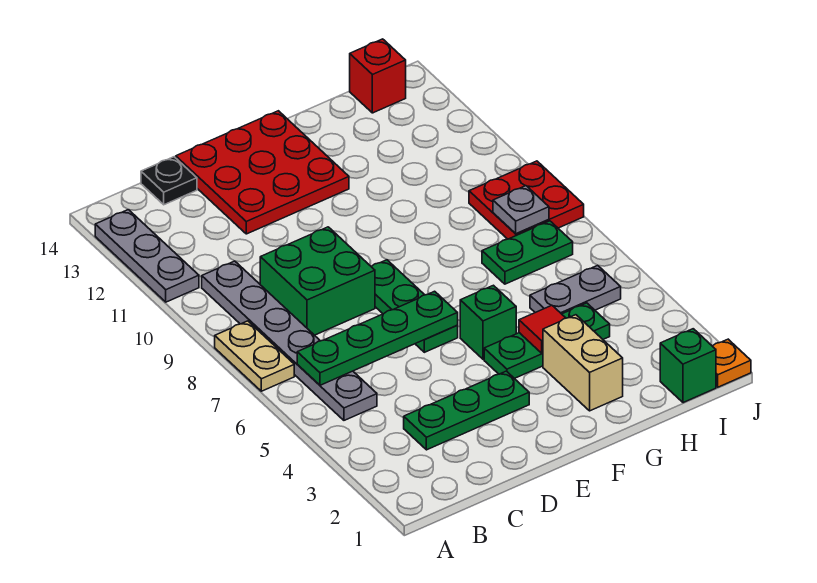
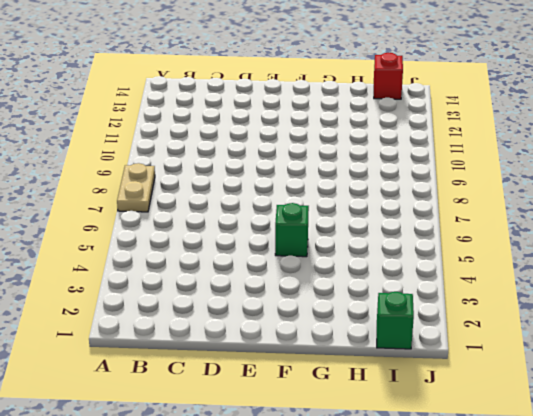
none -> grey 1x3 plate [95,210,199,302]
none -> grey 1x6 plate [202,261,377,420]
none -> green 1x3 plate [404,371,529,450]

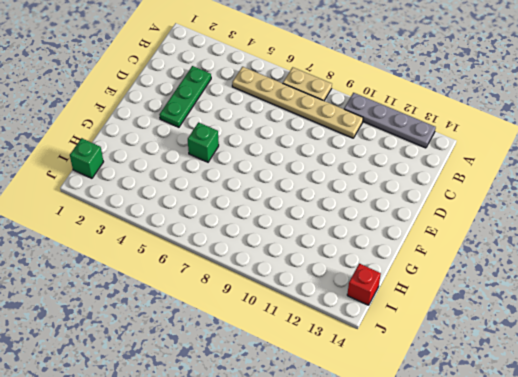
grey 1x4 plate [344,93,436,148] -> grey 1x3 plate [95,210,199,302]
tan 1x6 plate [232,67,363,138] -> grey 1x6 plate [202,261,377,420]
none -> green 2x2 brick [260,227,375,335]
none -> black 1x1 plate [141,157,197,205]
none -> red 3x3 plate [176,111,349,234]

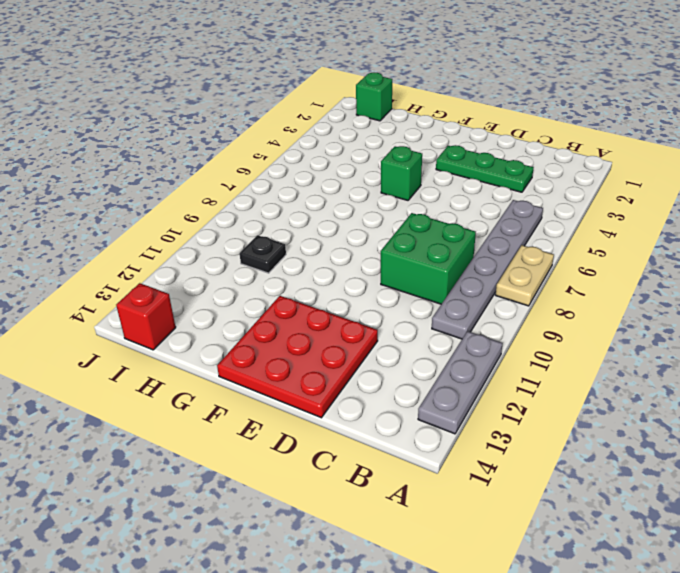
black 1x1 plate [240,235,286,273] -> black 1x1 plate moved to [141,157,197,205]
none -> green 1x3 plate [371,260,458,352]
none -> green 1x3 plate [484,303,610,379]
none -> tan 1x2 brick [543,315,623,411]

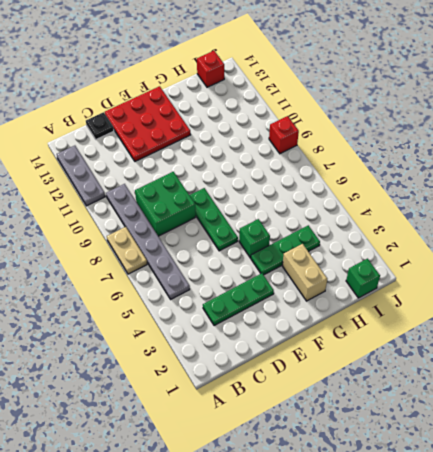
red 1x1 brick [269,116,299,154] -> red 2x2 plate [469,161,584,239]
none -> grey 1x2 plate [530,265,621,314]
none -> green 1x2 plate [482,221,573,284]
none -> orange 1x1 plate [713,339,751,387]

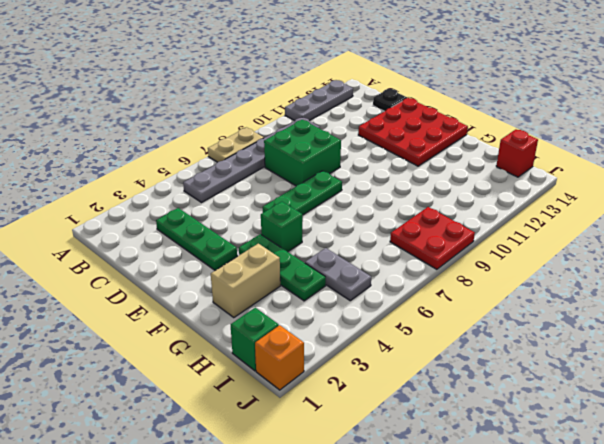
orange 1x1 brick [255,325,304,390] -> orange 1x1 plate [713,339,751,387]
none -> green 1x2 plate [482,221,573,284]
none -> green 1x4 plate [297,291,458,385]
none -> red 1x1 tile [519,305,565,353]

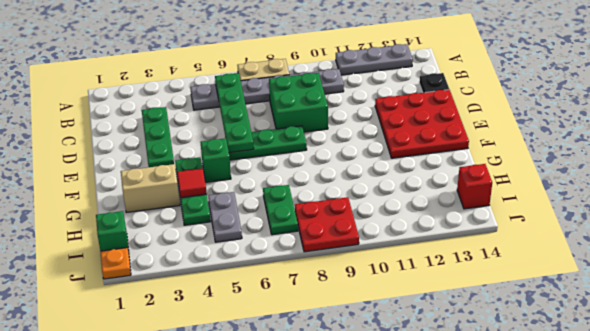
none -> grey 1x1 plate [493,186,549,234]

